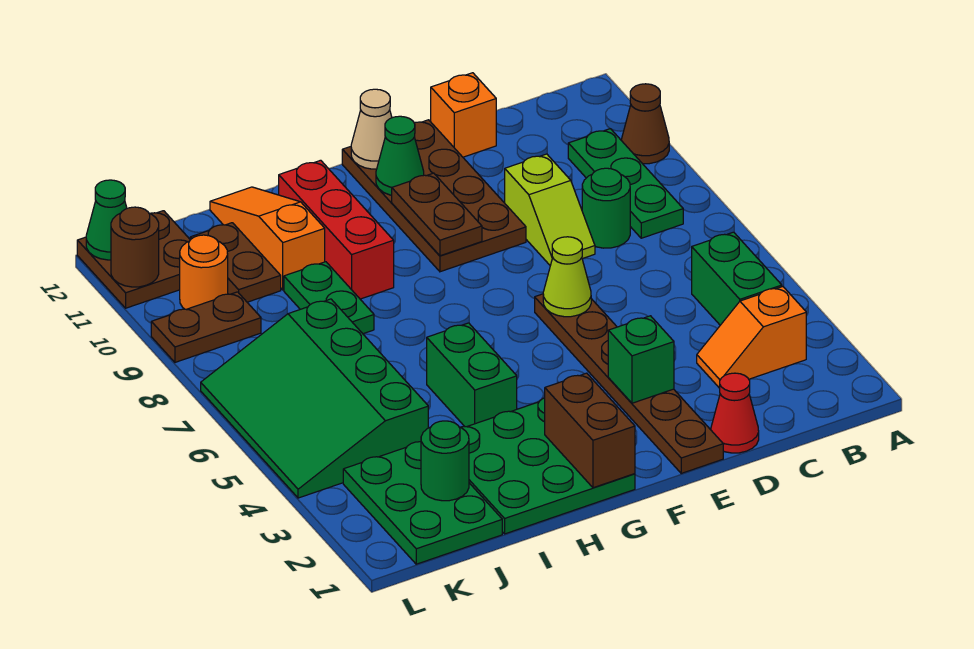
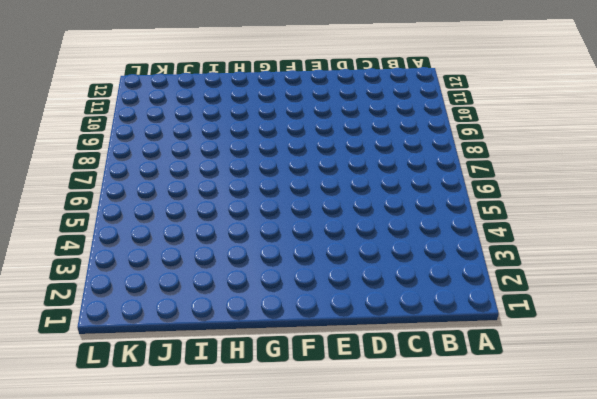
none -> brown 1x1 cone [621,84,669,164]
none -> orange 1x2 slope [697,287,806,388]
none -> green 1x2 brick [692,232,782,325]
none -> green 1x3 plate [568,129,683,238]

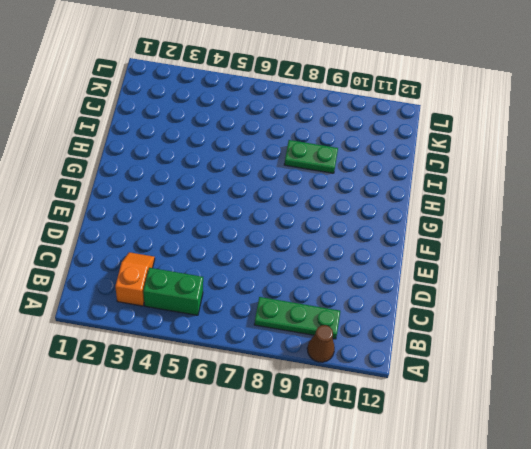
none -> green 1x1 round brick [582,168,630,248]
none -> red 1x1 cone [711,373,759,453]
none -> lime 1x2 slope [505,154,595,266]
none -> orange 1x1 brick [431,73,496,157]

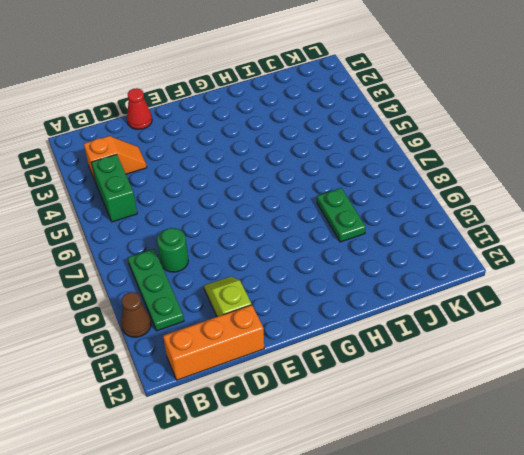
orange 1x3 brick [163,305,264,380] -> orange 1x1 brick [431,73,496,157]
lime 1x2 slope [204,276,252,317] -> lime 1x2 slope moved to [505,154,595,266]
none -> brown 1x6 plate [535,294,723,473]
none -> brown 2x4 plate [342,120,526,272]
none -> green 3x3 plate [461,398,635,534]
none -> green 1x2 brick [427,323,517,427]

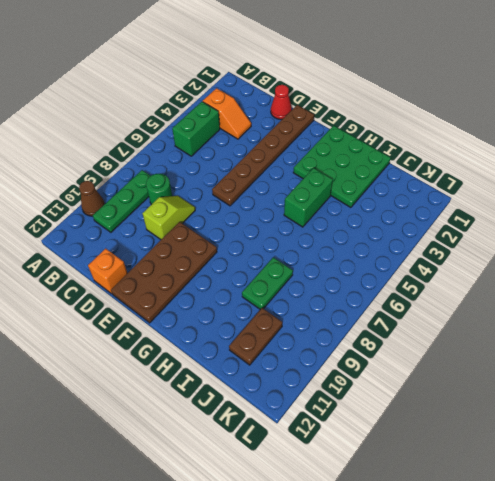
none -> red 1x3 brick [279,160,394,299]
none -> orange 1x3 slope [210,187,325,290]
none -> green 2x3 plate [343,442,502,564]
none -> green 3x4 slope [201,299,428,498]

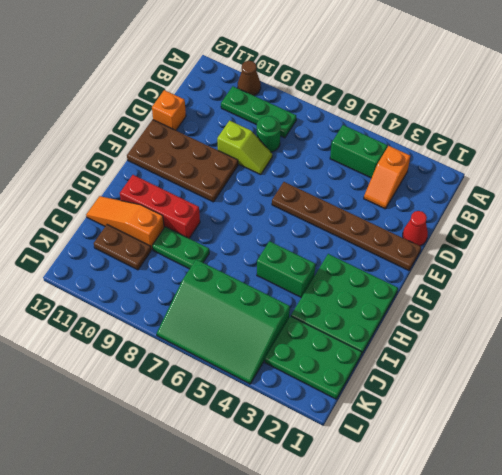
none -> brown 1x2 plate [151,292,261,362]
none -> orange 1x1 round brick [180,235,228,309]
none -> brown 2x2 plate [77,211,190,308]
none -> green 1x1 brick [608,316,674,403]

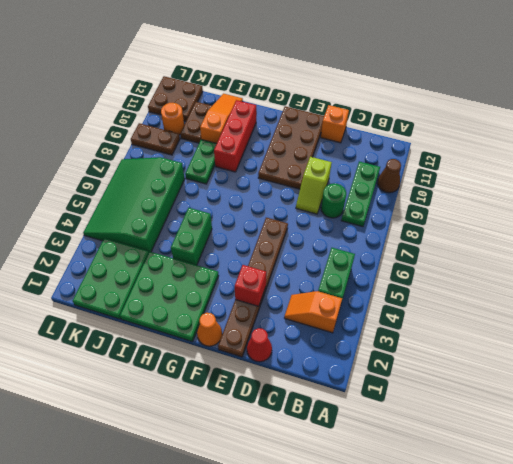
red 1x1 brick [234,265,266,306] -> green 1x1 brick [608,316,674,403]
orange 1x1 cone [197,313,222,346] -> none
none -> lime 1x1 cone [543,237,591,317]
none -> brown 1x2 plate [392,173,482,256]
none -> green 1x1 cone [376,116,424,195]
none -> tan 1x1 cone [351,89,392,169]

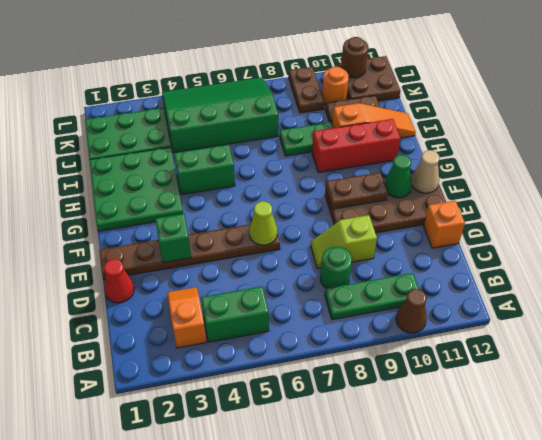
none -> brown 1x2 brick [545,373,635,488]
none -> green 1x1 round brick [421,421,469,501]
none -> green 1x1 cone [86,180,127,260]

